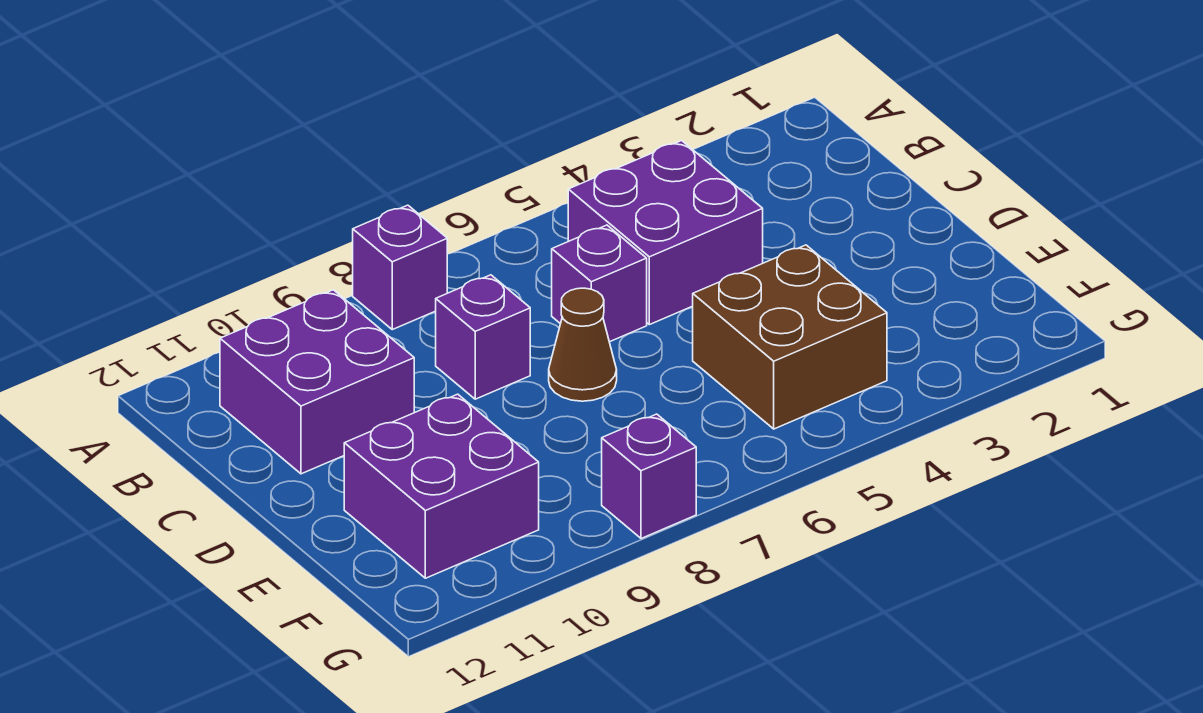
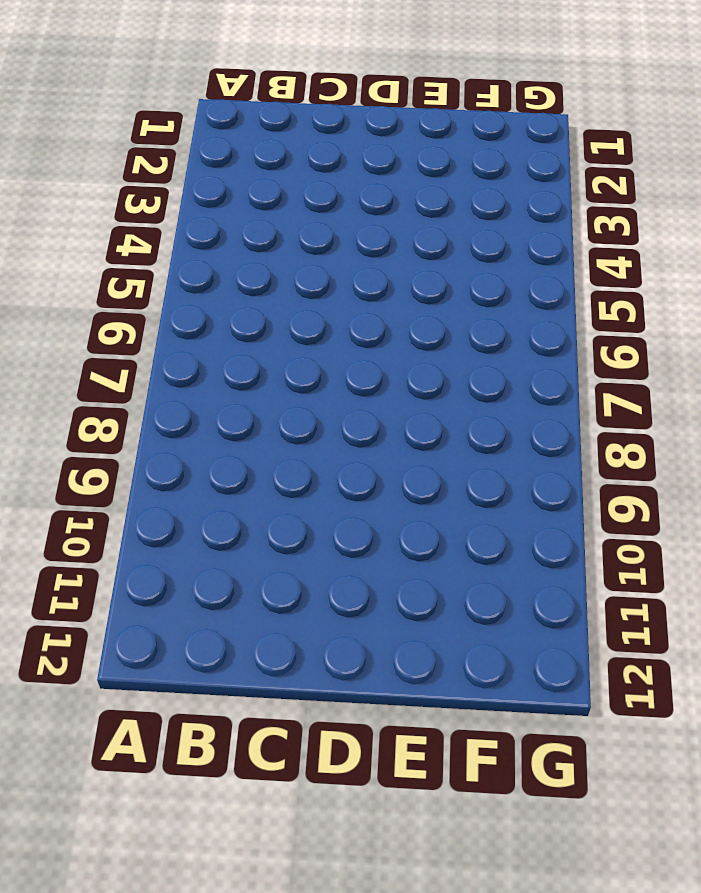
none -> purple 1x1 brick [353,205,447,330]
none -> purple 2x2 brick [568,141,763,325]

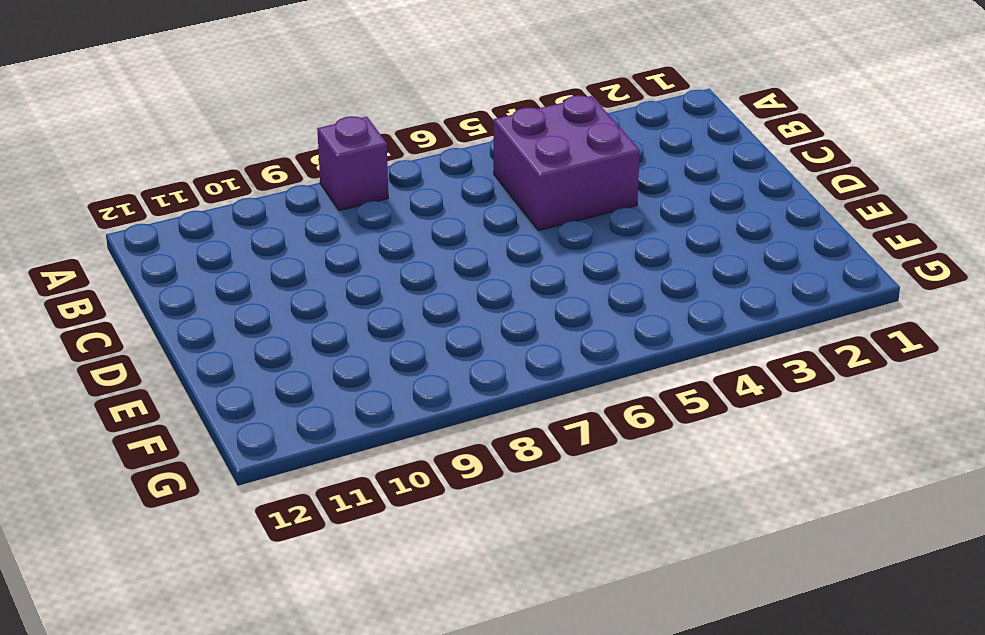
none -> purple 2x2 brick [220,290,414,474]
none -> purple 1x1 brick [552,225,647,342]

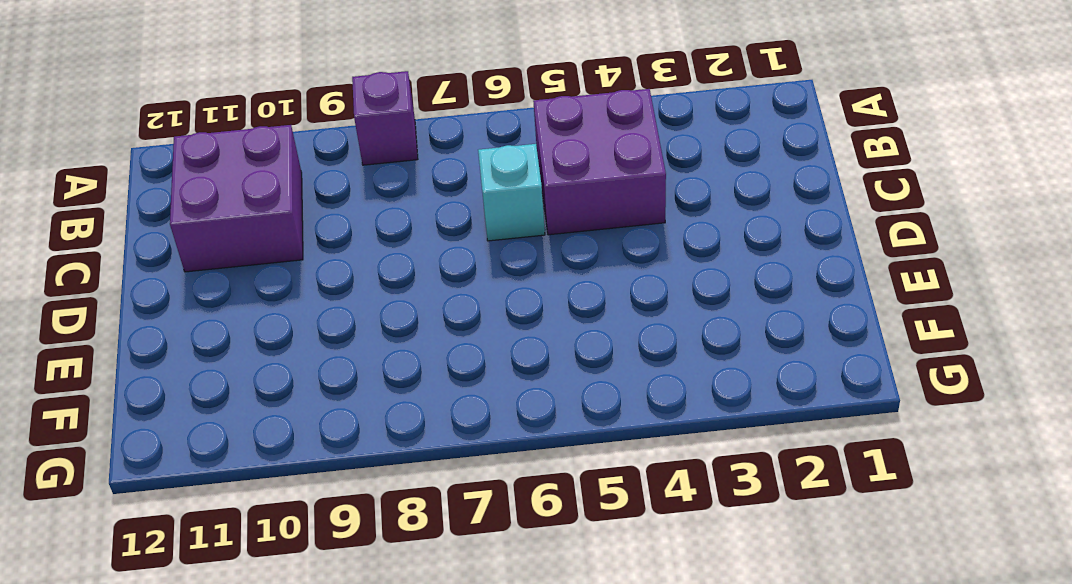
cyan 1x1 brick [478,144,545,241] -> purple 1x1 brick [552,225,647,342]
none -> purple 1x1 brick [436,275,530,399]
none -> brown 1x1 cone [549,288,617,401]

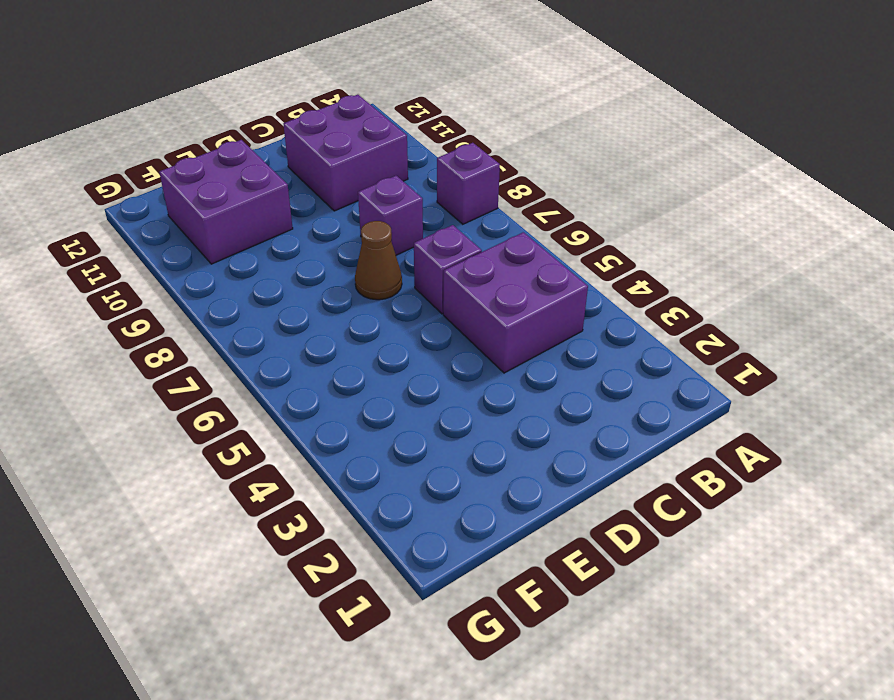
none -> brown 2x2 brick [693,245,887,429]
none -> purple 1x1 brick [602,414,696,539]

